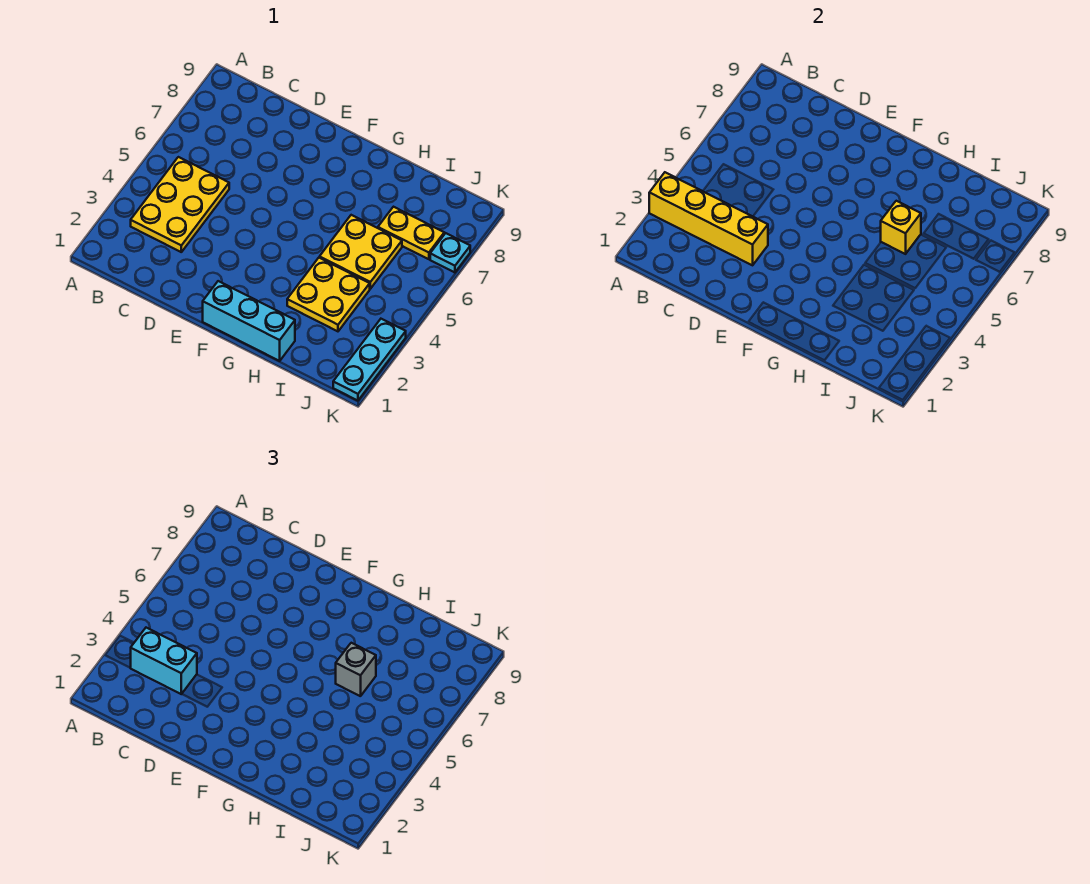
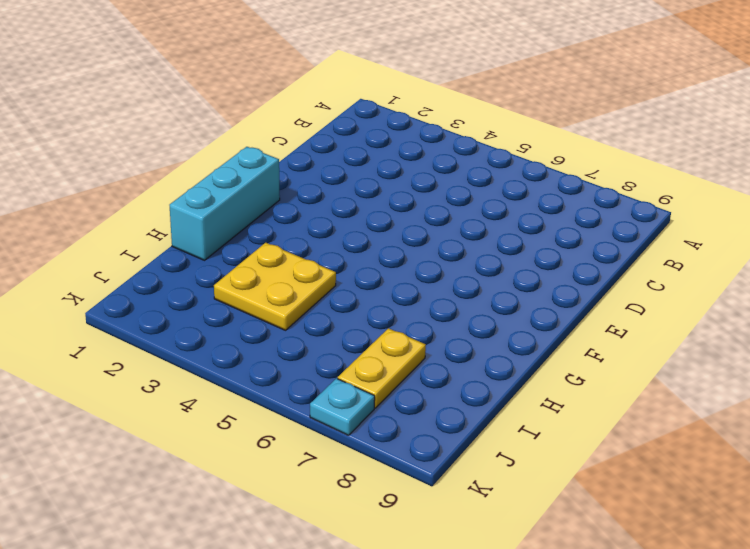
none -> yellow 2x3 plate [131,157,229,252]
none -> yellow 2x2 plate [320,215,402,289]

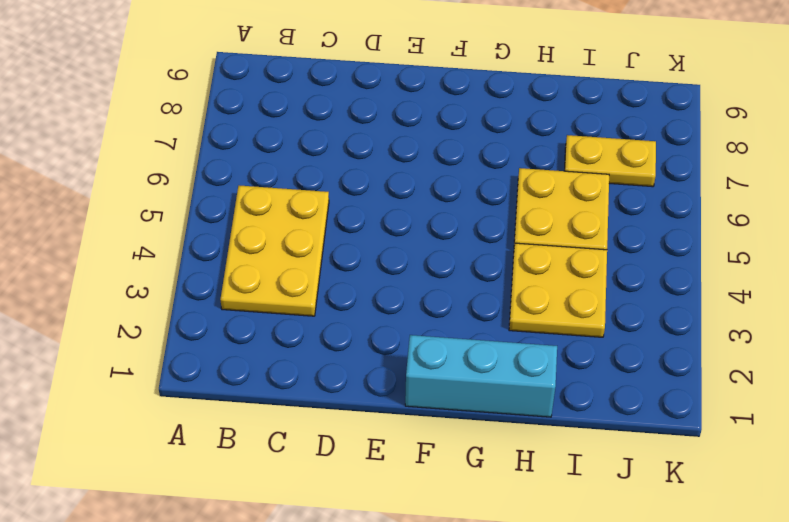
none -> cyan 1x3 plate [333,319,406,401]
none -> cyan 1x1 plate [430,233,470,272]

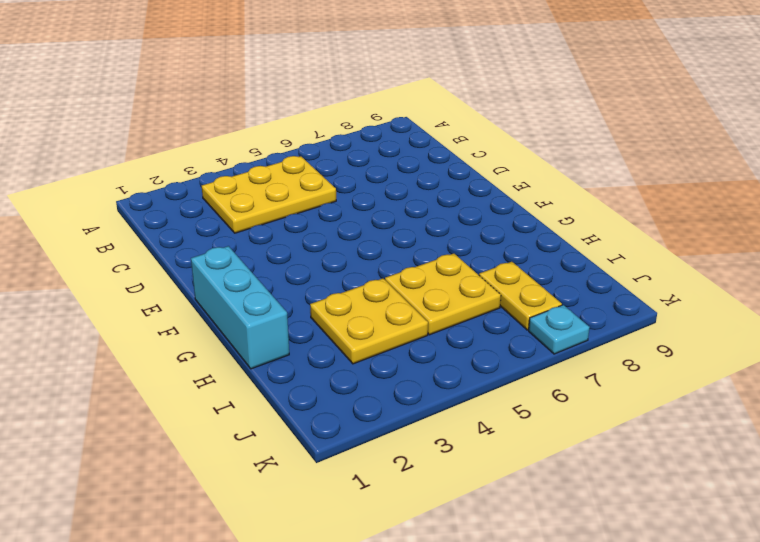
none -> cyan 1x3 plate [333,319,406,401]
none -> yellow 1x4 brick [649,172,768,265]

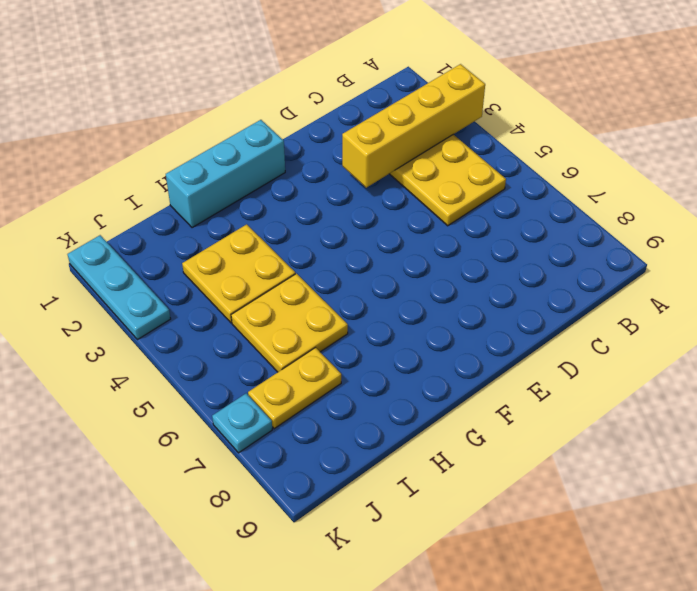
none -> yellow 1x1 brick [881,201,921,254]
none -> cyan 1x2 brick [131,628,197,694]

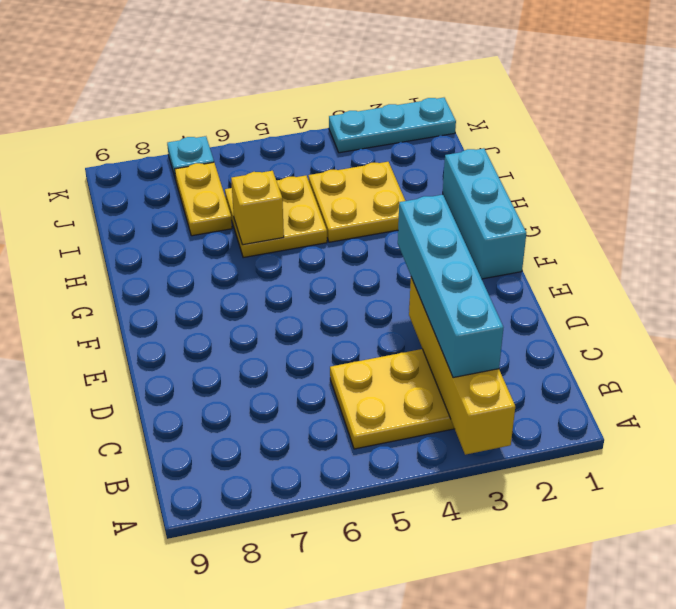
cyan 1x4 brick [398,195,503,378] -> cyan 1x2 brick [131,628,197,694]
none -> grey 1x1 brick [336,643,376,696]

